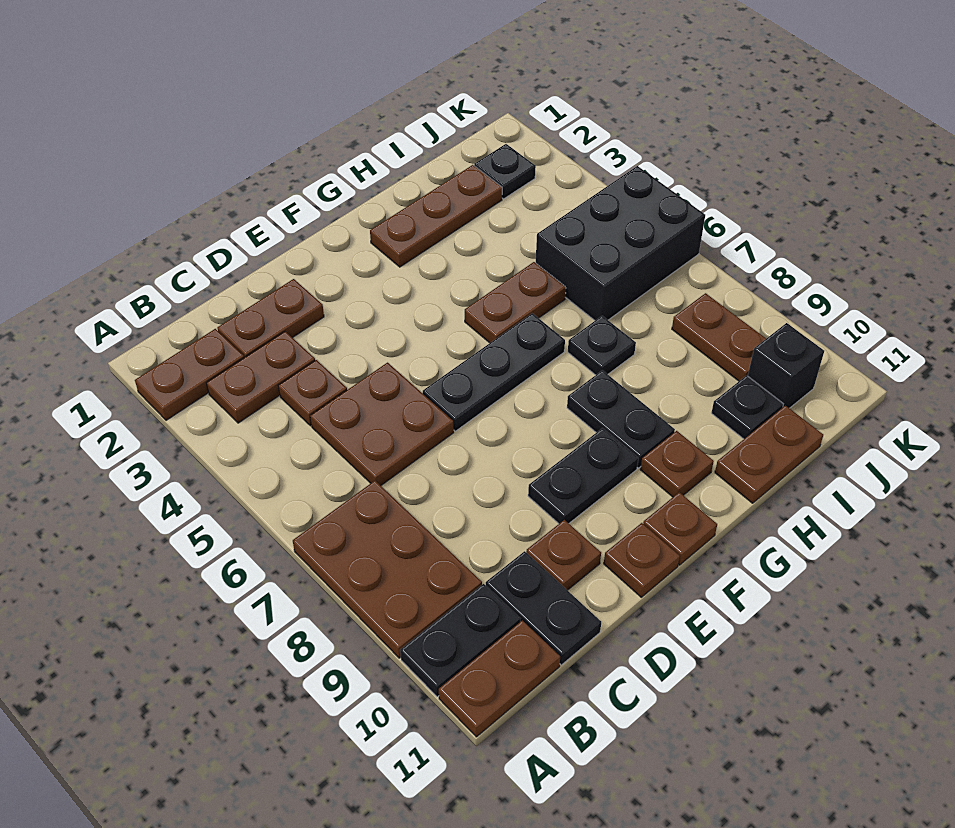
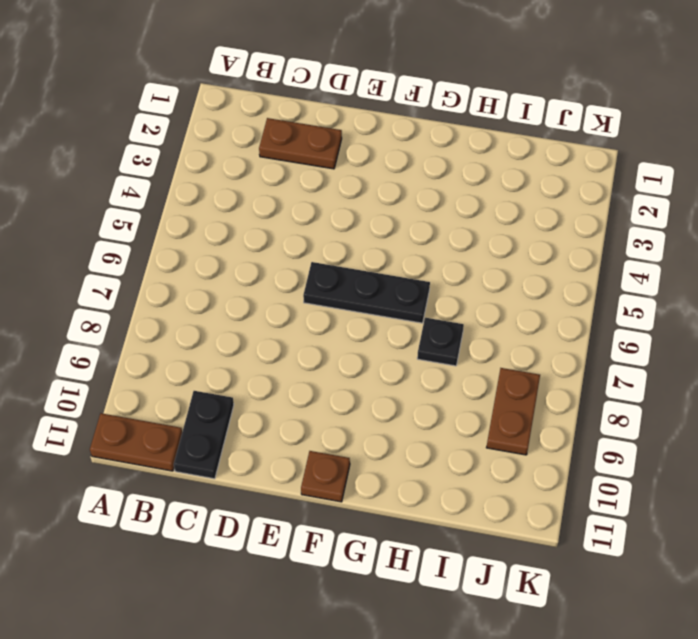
none -> brown 1x2 plate [135,329,244,420]
none -> brown 2x3 plate [293,481,482,658]
none -> black 1x2 plate [400,584,520,697]

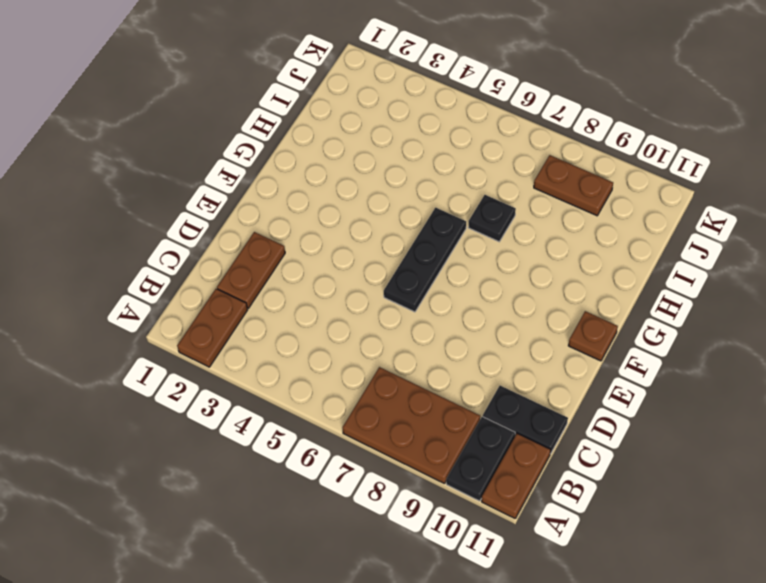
none -> brown 1x2 plate [207,331,315,423]
none -> brown 1x1 plate [278,360,347,426]
none -> brown 2x2 plate [310,363,454,485]

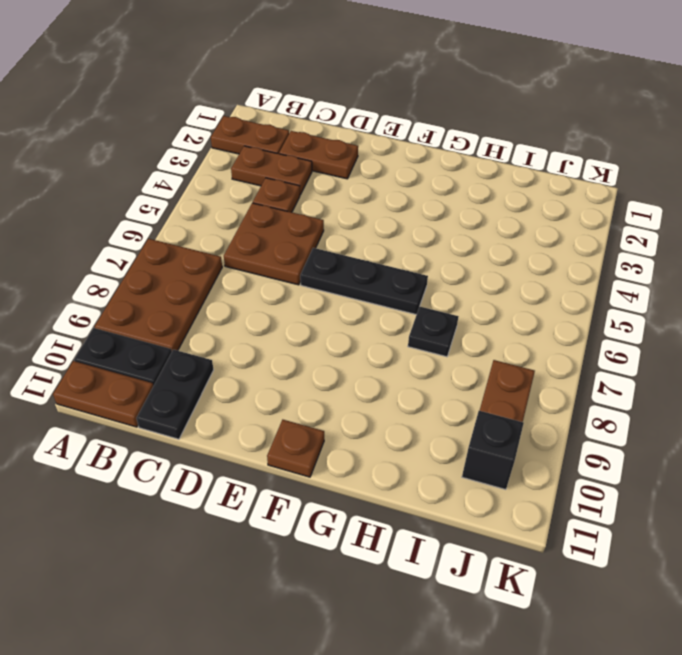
none -> brown 1x1 plate [526,520,601,590]
none -> black 1x2 plate [528,428,638,524]
none -> brown 1x1 plate [604,523,680,597]

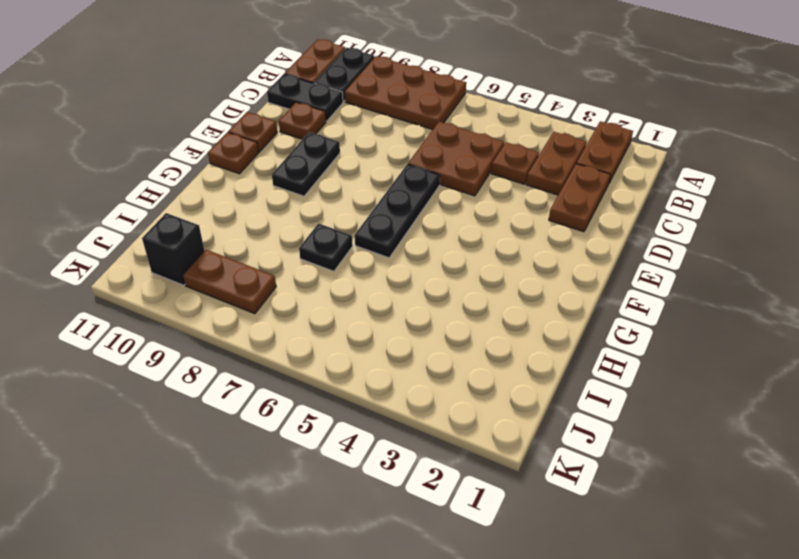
none -> brown 1x3 plate [370,165,502,267]
none -> brown 1x2 plate [465,262,566,343]
none -> black 1x2 plate [567,370,675,468]

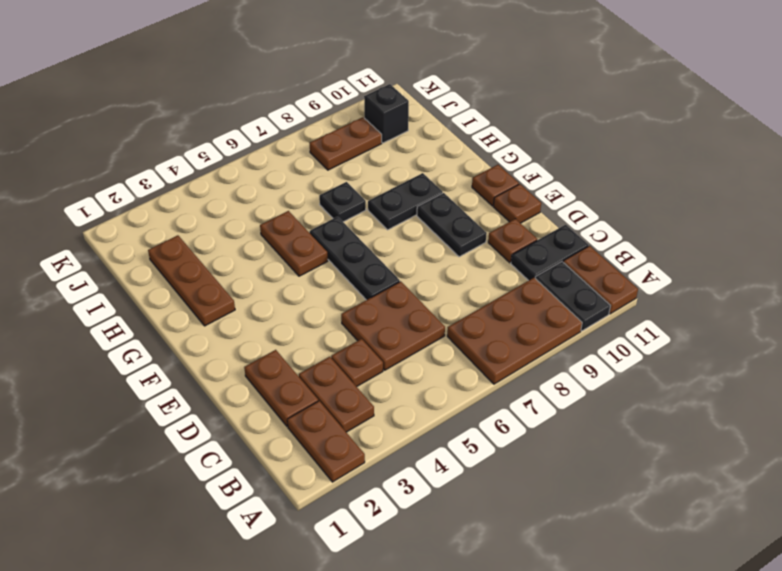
none -> brown 1x1 plate [640,431,714,497]
none -> brown 1x2 plate [715,406,823,503]
none -> black 2x3 brick [536,166,705,320]

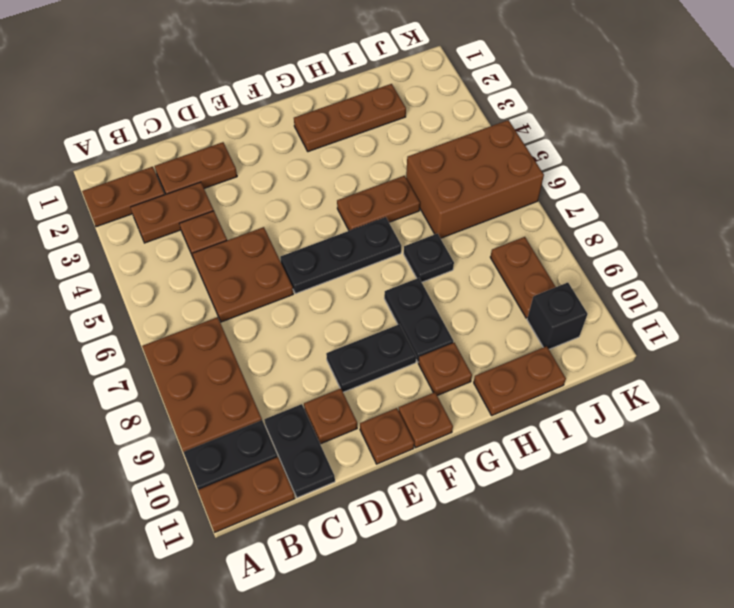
brown 2x3 brick [406,120,544,238] -> black 2x3 brick [536,166,705,320]
none -> black 1x1 plate [711,376,783,439]
none -> black 1x1 plate [474,144,536,199]

